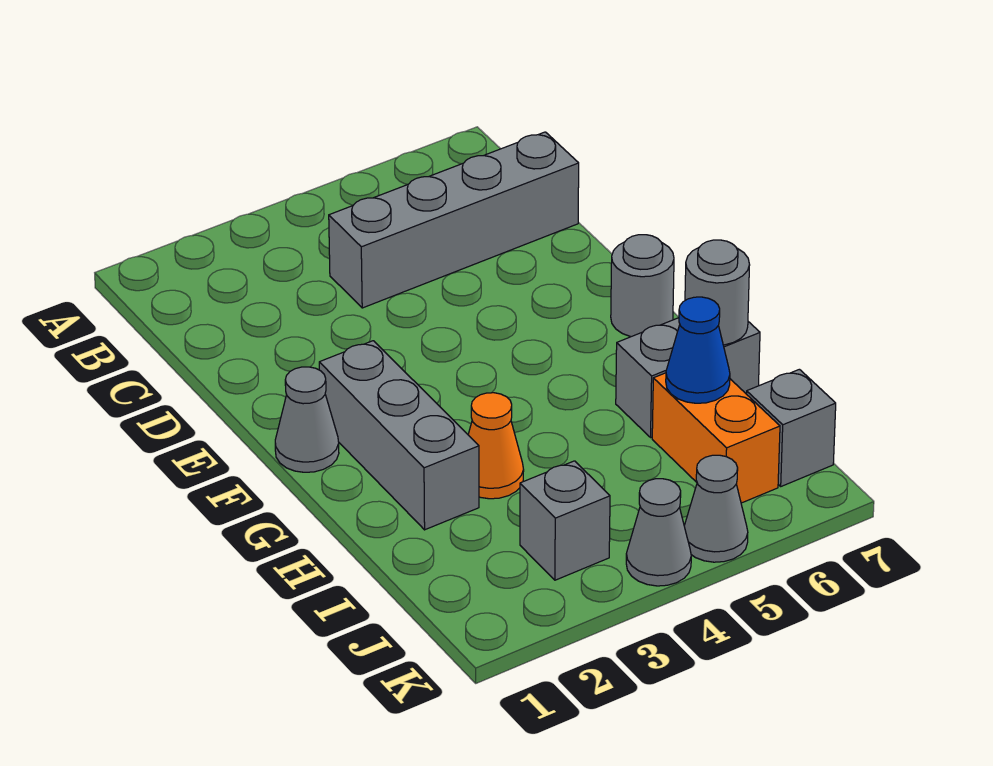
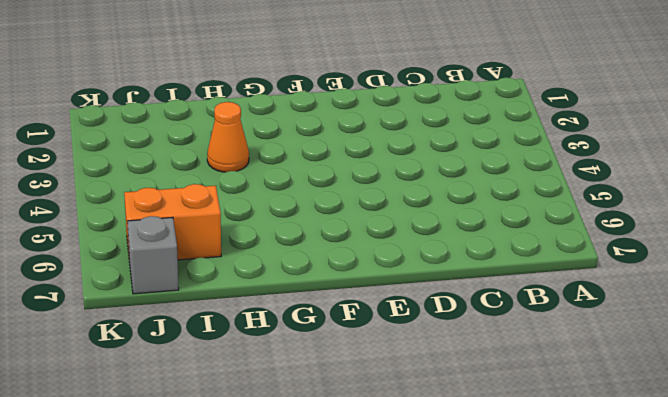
none -> grey 1x4 brick [329,132,579,308]
none -> grey 1x1 cone [275,367,339,472]
none -> grey 1x3 brick [319,341,479,530]

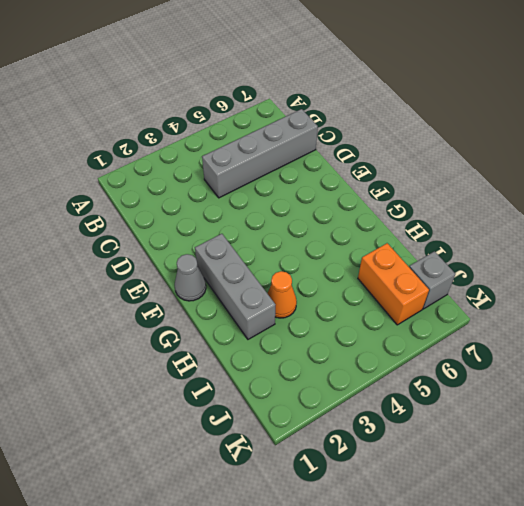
none -> grey 1x1 round brick [611,235,674,337]
none -> grey 1x2 brick [616,318,760,437]
none -> grey 1x1 brick [520,461,610,580]

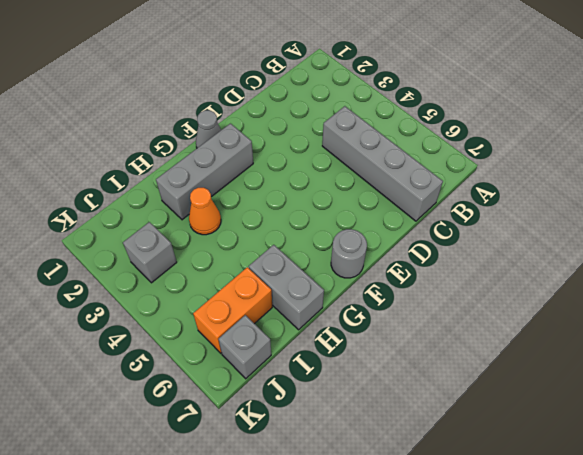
none -> grey 1x1 cone [626,479,691,586]
none -> grey 1x1 cone [684,455,748,562]
none -> grey 1x1 round brick [685,240,750,345]

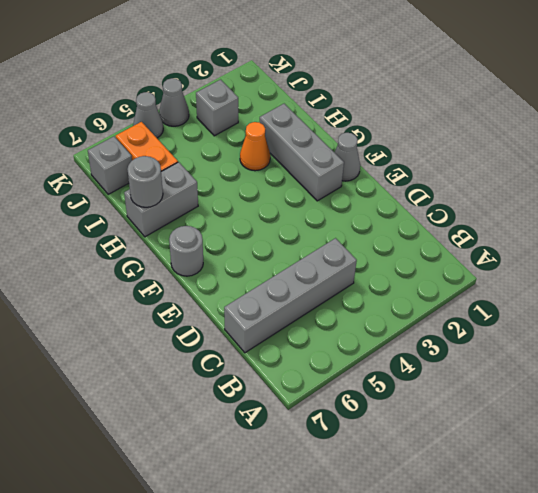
none -> blue 1x1 cone [666,297,730,403]

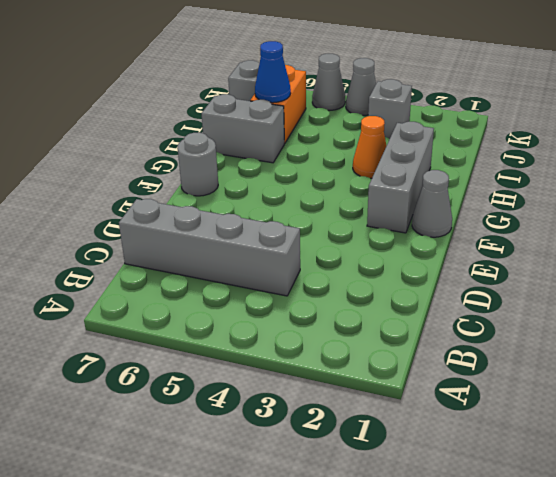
none -> grey 1x1 round brick [685,240,750,345]

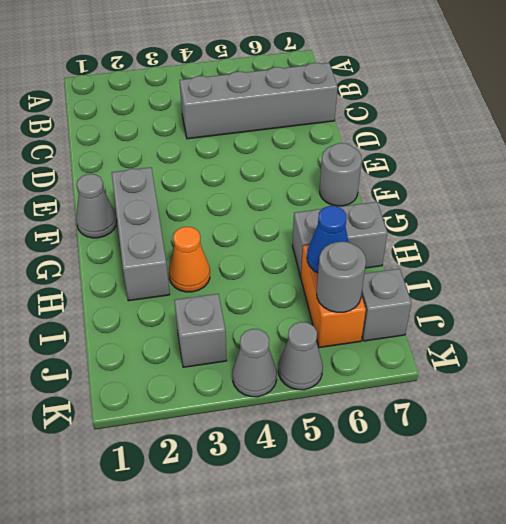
grey 1x1 round brick [317,242,366,312] -> grey 1x1 round brick moved to [685,240,750,345]

